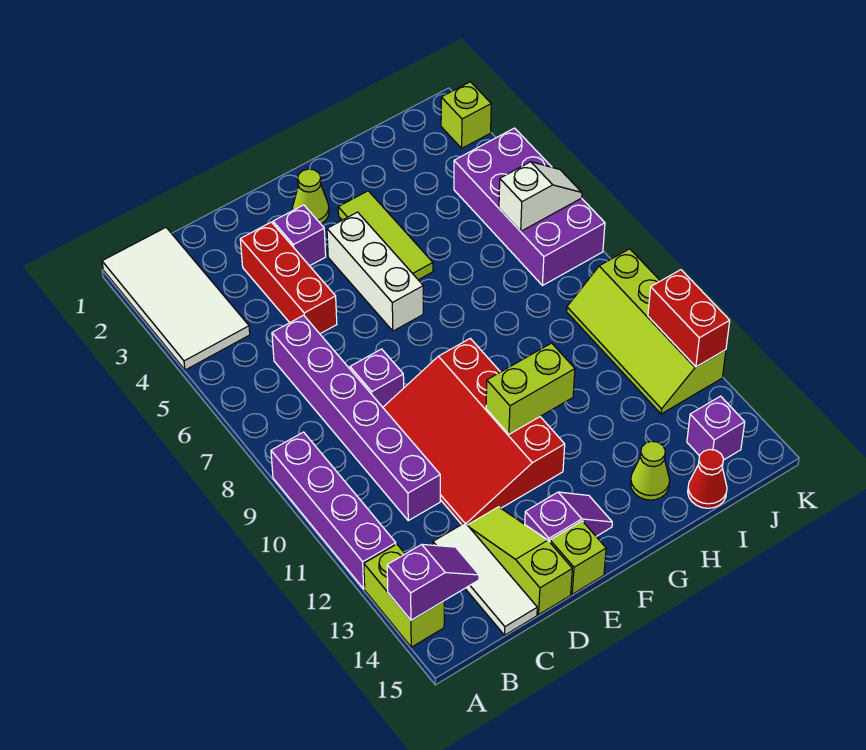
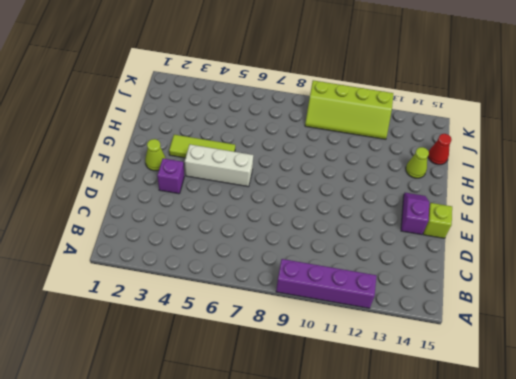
none -> white 2x4 tile [102,228,250,370]
none -> lime 1x2 brick [364,544,444,647]
none -> purple 1x6 brick [272,315,440,521]

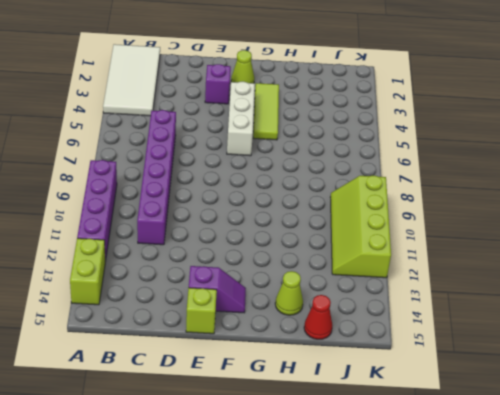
none -> white 1x3 tile [433,523,537,635]
none -> red 1x3 brick [240,222,337,334]
none -> purple 1x1 brick [350,349,404,407]

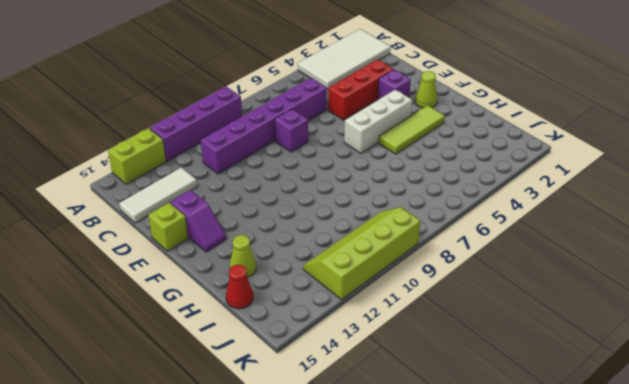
none -> red 3x4 slope [383,338,565,525]
none -> lime 1x3 slope [468,507,572,615]
none -> purple 2x4 brick [454,128,605,286]

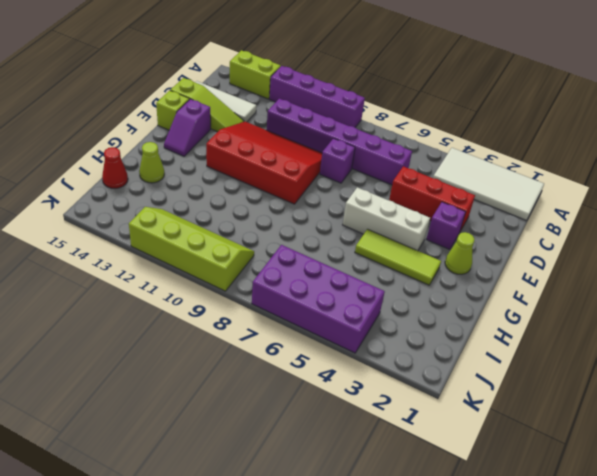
none -> purple 1x1 brick [687,396,745,460]
none -> lime 1x1 brick [441,82,491,148]
none -> purple 1x2 slope [387,544,479,620]

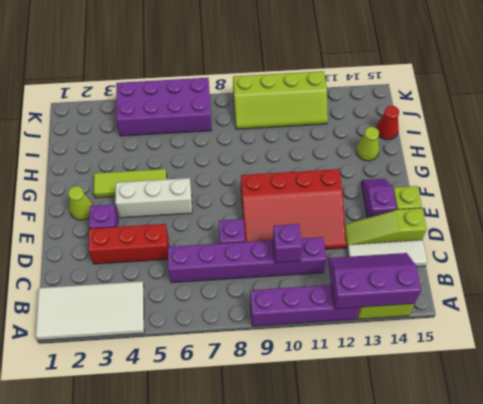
purple 2x3 slope [328,253,421,309] -> purple 1x2 slope [387,544,479,620]
purple 1x1 brick [273,224,302,263] -> purple 1x1 brick moved to [687,396,745,460]
none -> lime 1x1 brick [441,82,491,148]
none -> lime 1x2 brick [486,343,575,434]
none -> white 1x2 slope [499,162,582,231]

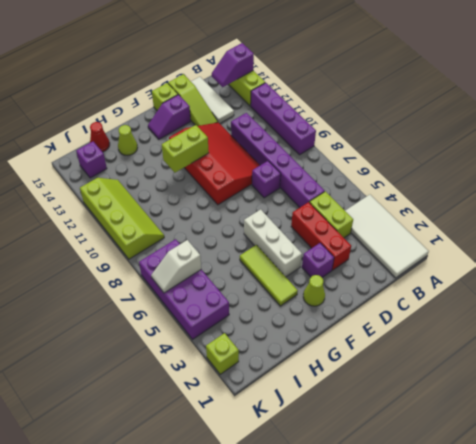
lime 1x2 brick [309,191,353,238] -> none
none -> red 1x2 brick [648,270,730,367]

